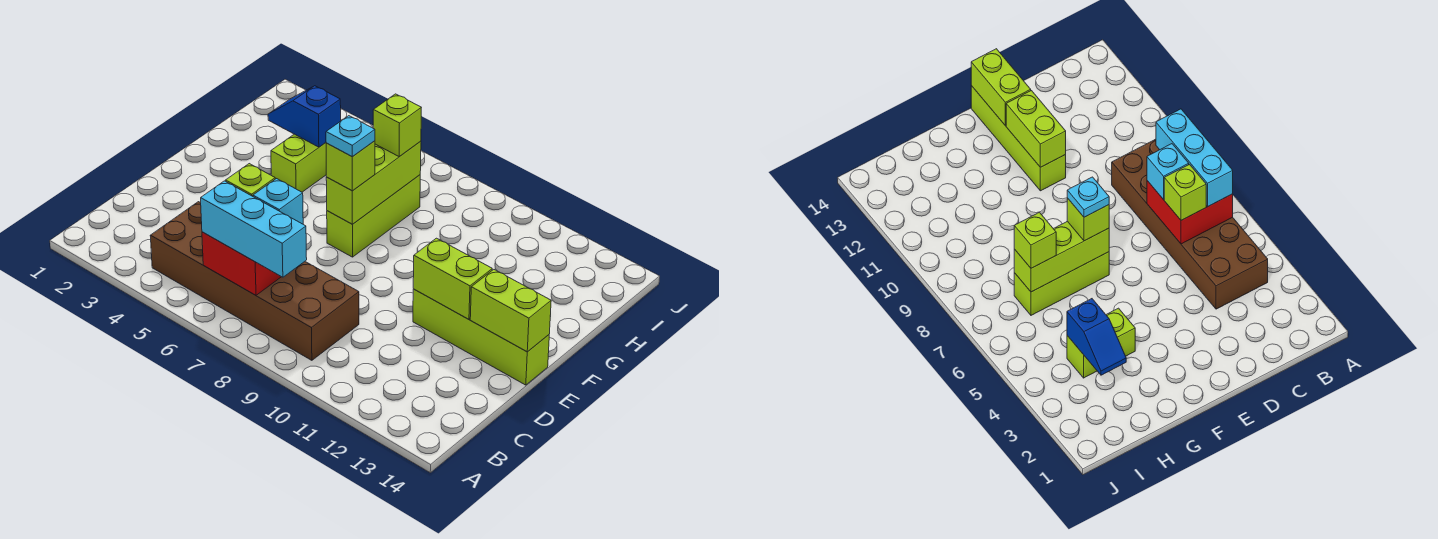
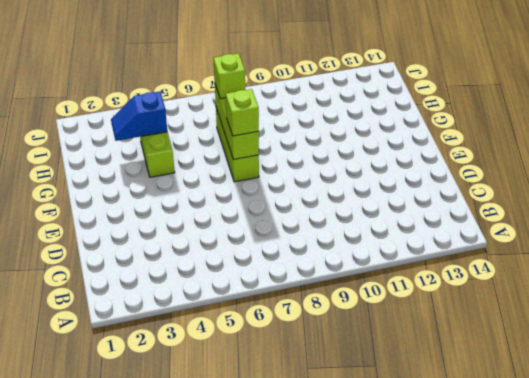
none -> brown 2x6 brick [150,202,359,360]
none -> lime 1x4 brick [413,289,549,385]
none -> red 2x2 brick [202,232,281,295]

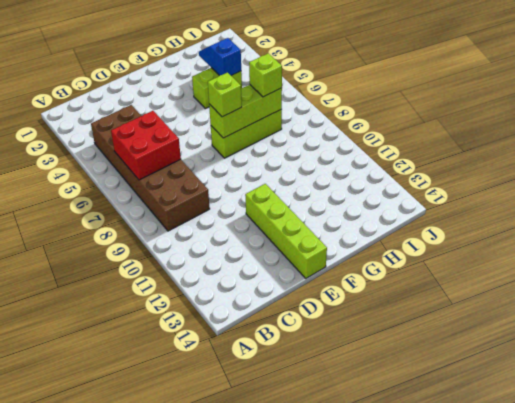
none -> lime 1x2 brick [413,238,492,319]
none -> lime 1x2 brick [470,270,551,352]
none -> cyan 1x3 brick [201,181,307,277]

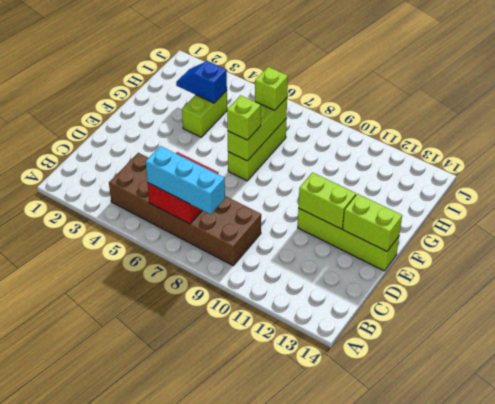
none -> lime 1x1 brick [226,164,275,196]
none -> cyan 1x1 brick [253,179,303,224]
none -> cyan 1x1 plate [326,116,375,157]

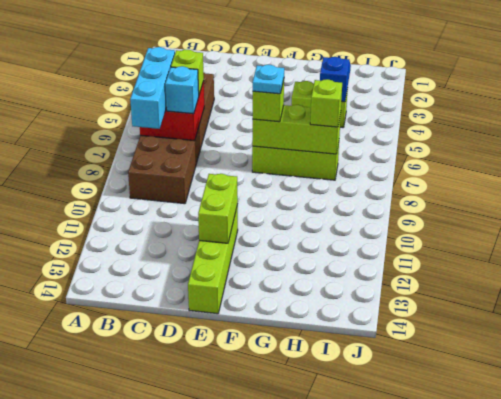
none -> lime 1x2 brick [470,270,551,352]

